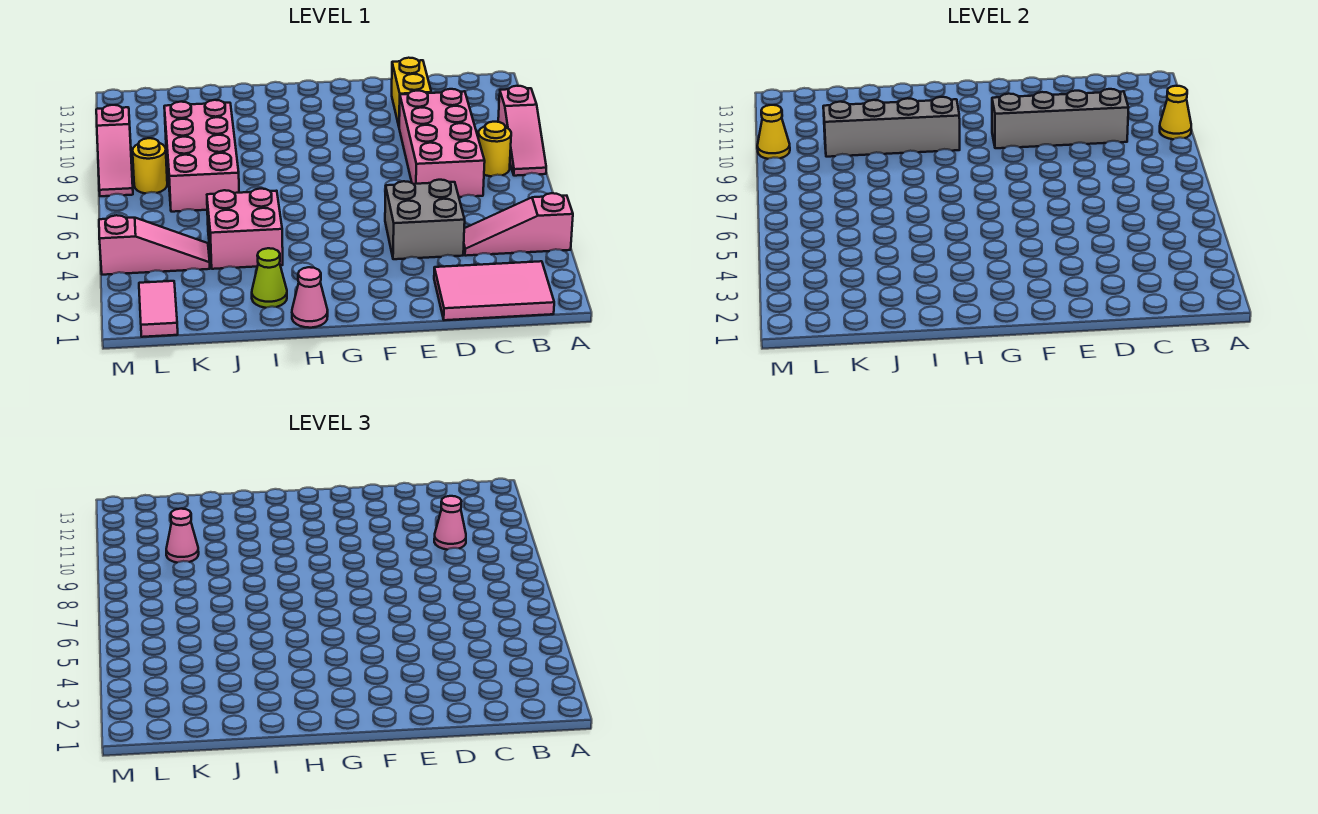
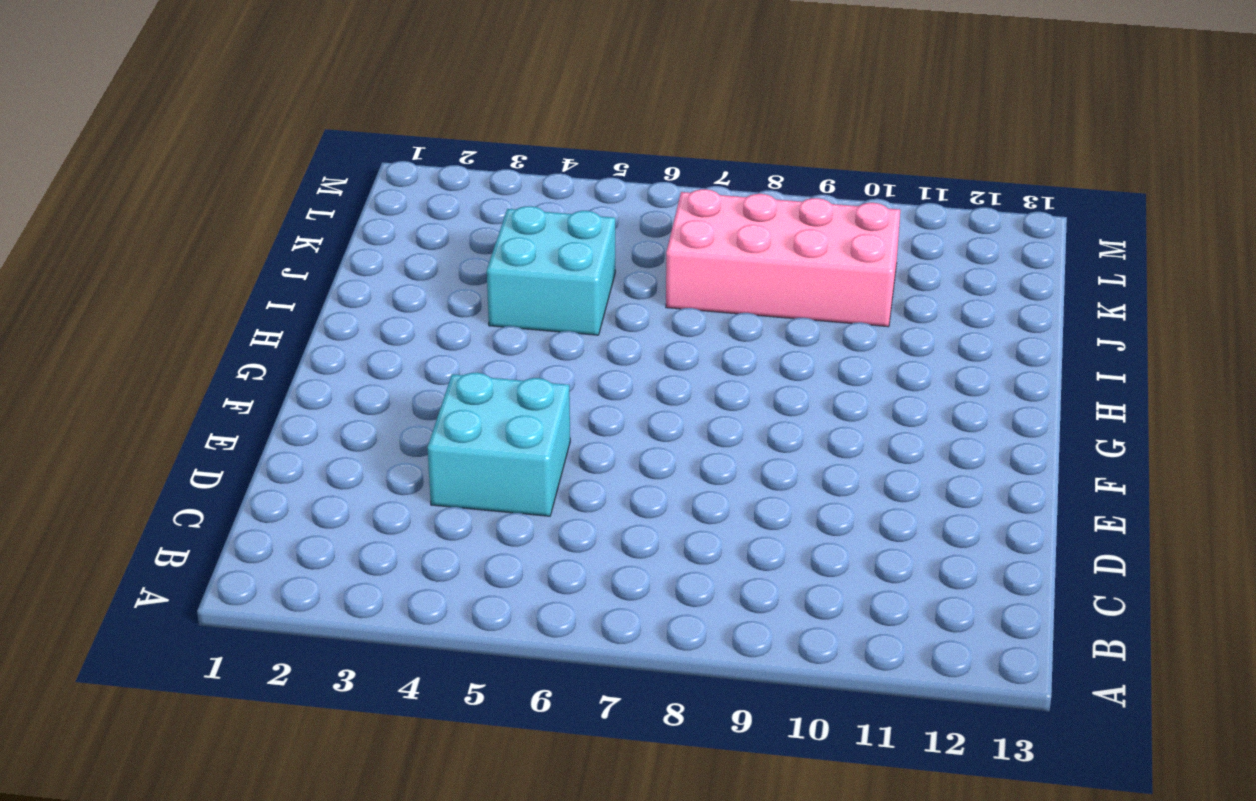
cyan 2x2 brick [427,373,570,516] -> grey 2x2 brick [385,180,465,259]
cyan 2x2 brick [487,206,615,335] -> pink 2x2 brick [207,189,283,269]
none -> pink 1x3 slope [464,193,573,256]
none -> pink 1x3 slope [498,86,546,176]
none -> pink 2x3 tile [434,261,554,320]

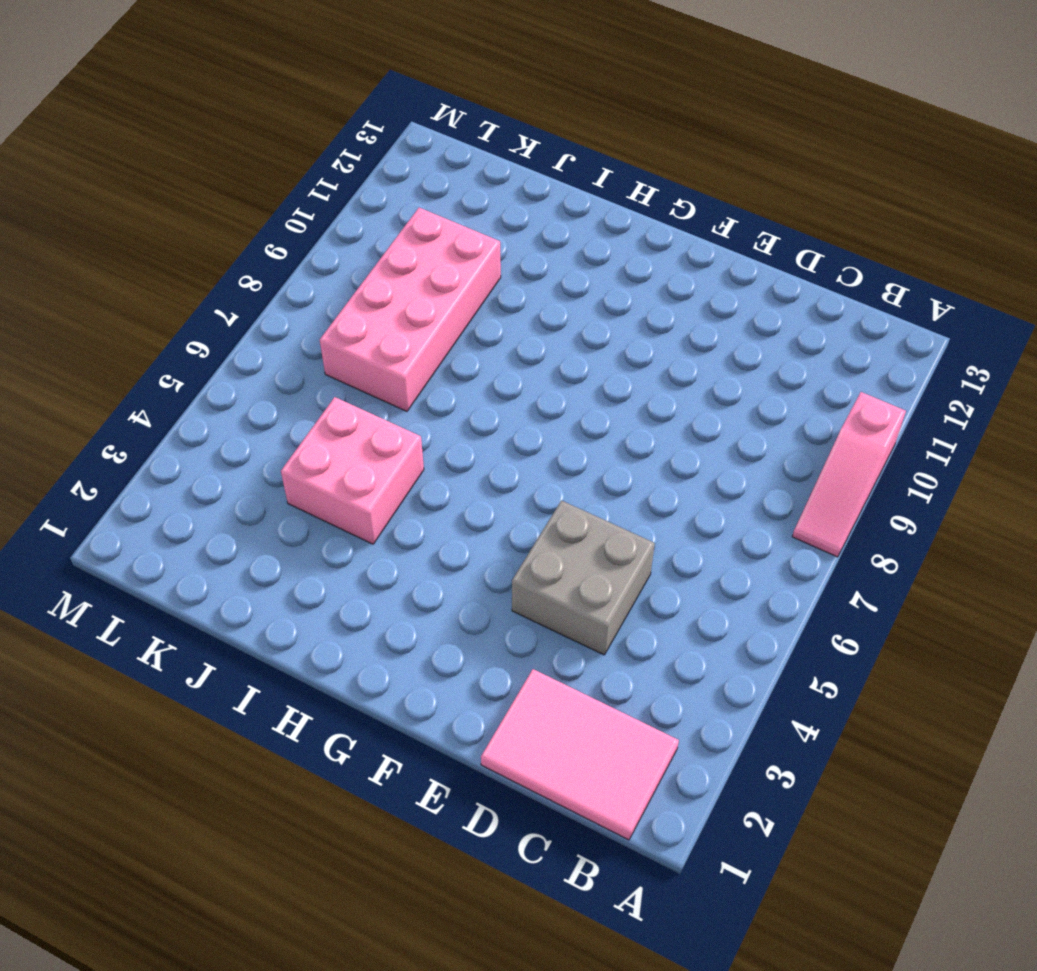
none -> pink 1x3 slope [464,193,573,256]
none -> yellow 1x1 round brick [478,122,511,176]
none -> pink 2x4 brick [399,89,485,197]

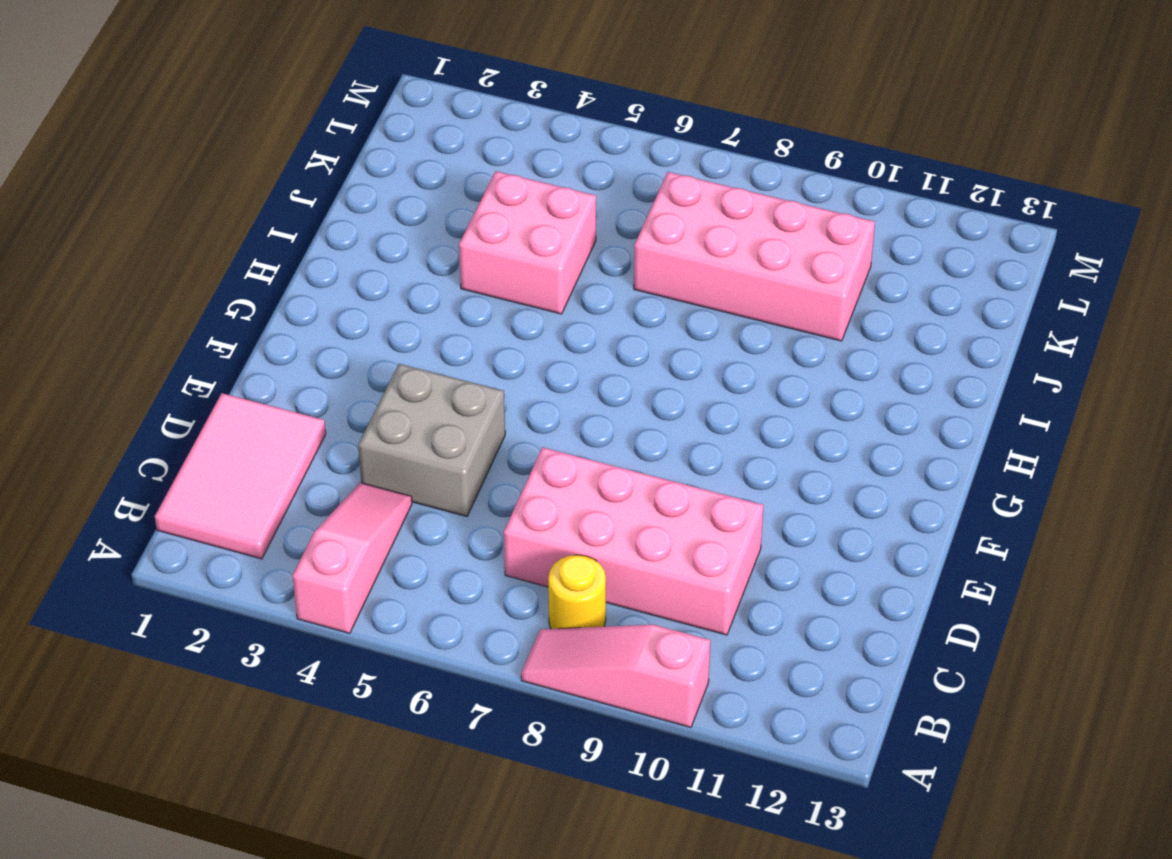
none -> yellow 1x2 brick [392,58,431,126]
none -> pink 1x1 cone [292,267,328,328]
none -> lime 1x1 cone [252,248,287,308]

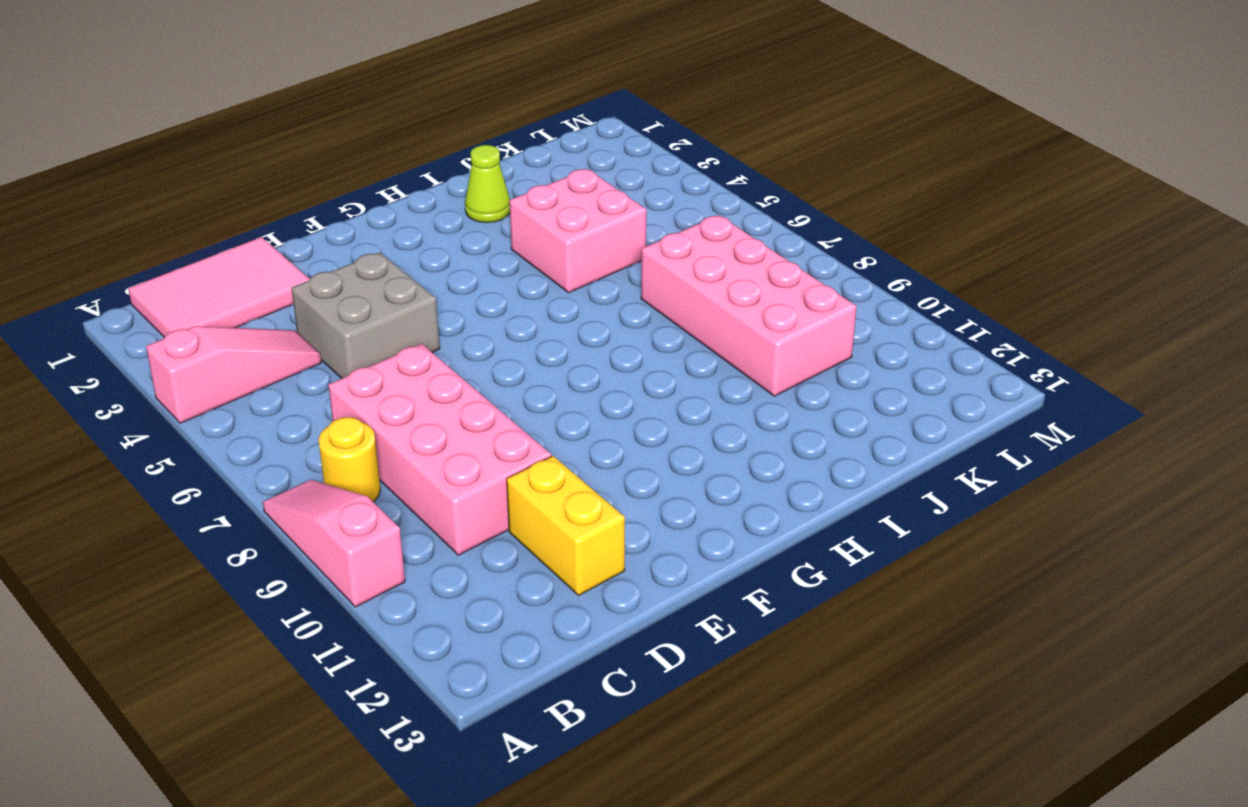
none -> pink 1x1 cone [292,267,328,328]
none -> pink 1x3 slope [99,215,210,275]
none -> pink 1x2 tile [139,281,178,337]

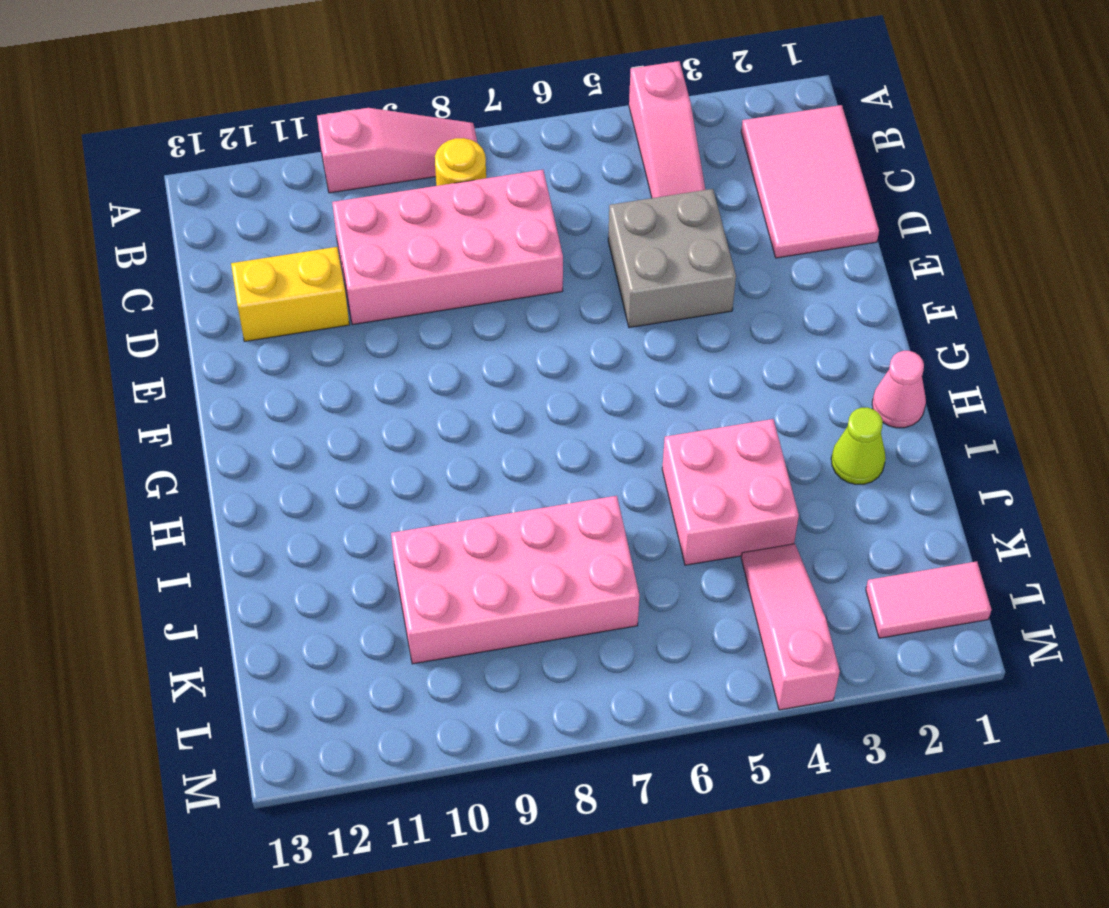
none -> yellow 1x1 round brick [133,138,167,193]
none -> pink 1x3 slope [96,105,133,196]
none -> yellow 1x1 cone [1160,86,1191,139]

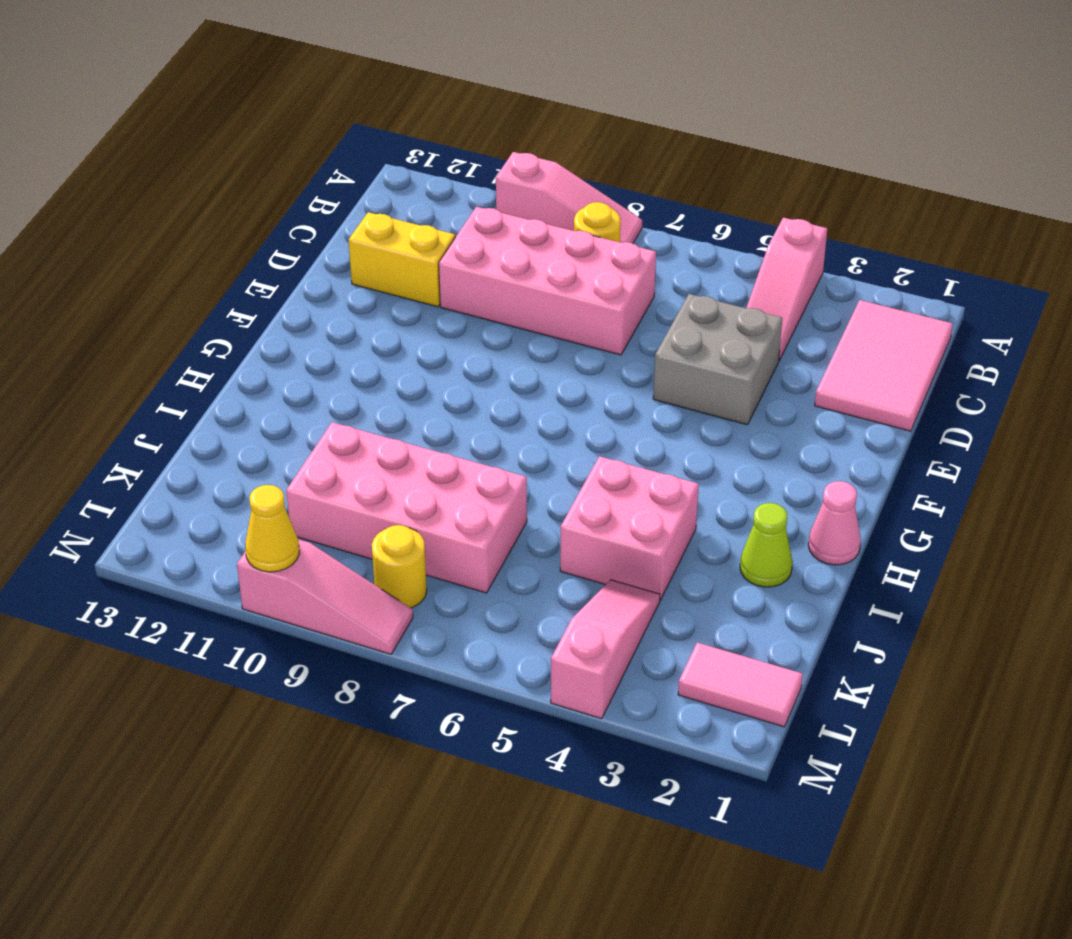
none -> yellow 1x1 cone [1160,86,1191,139]
none -> grey 1x4 brick [992,89,1128,148]
none -> grey 1x4 brick [823,97,960,157]

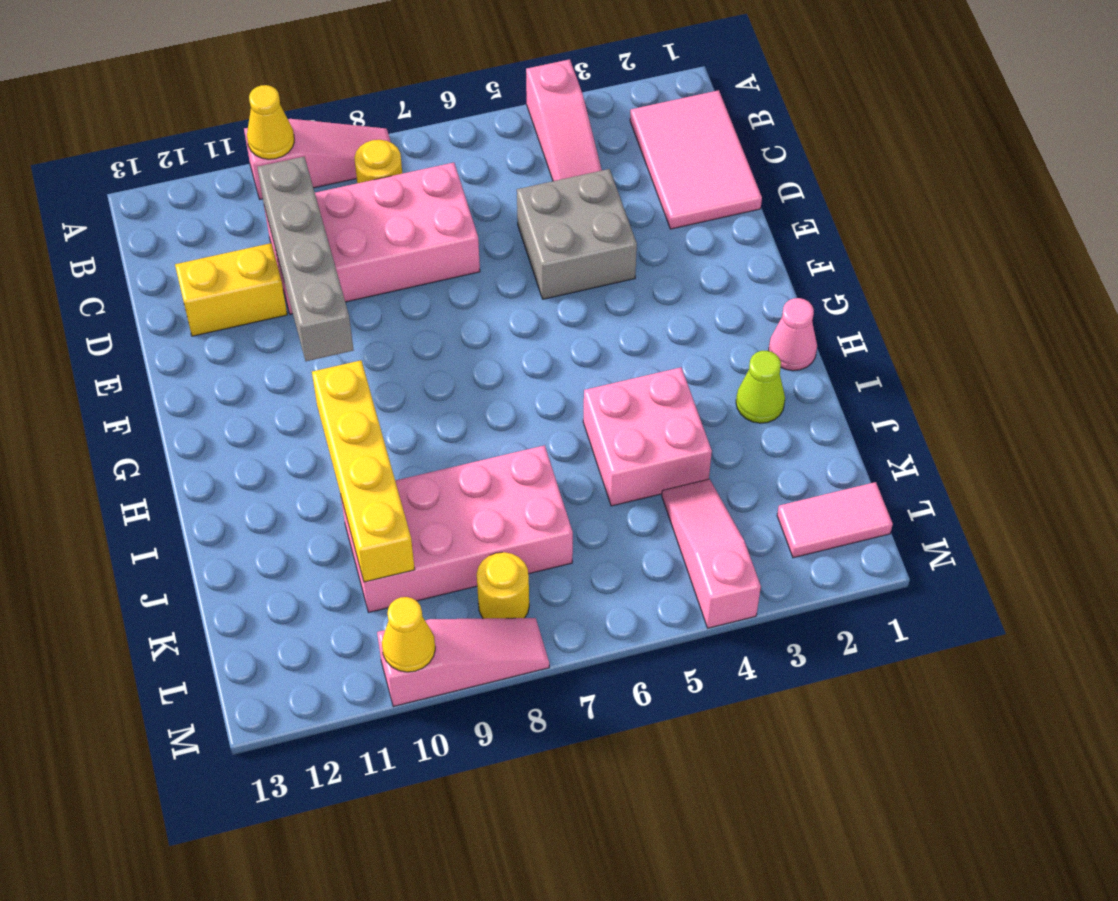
yellow 1x4 brick [312,360,415,582] -> grey 1x4 brick [823,97,960,157]
none -> pink 1x1 cone [434,496,466,550]
none -> pink 1x1 cone [166,509,199,563]

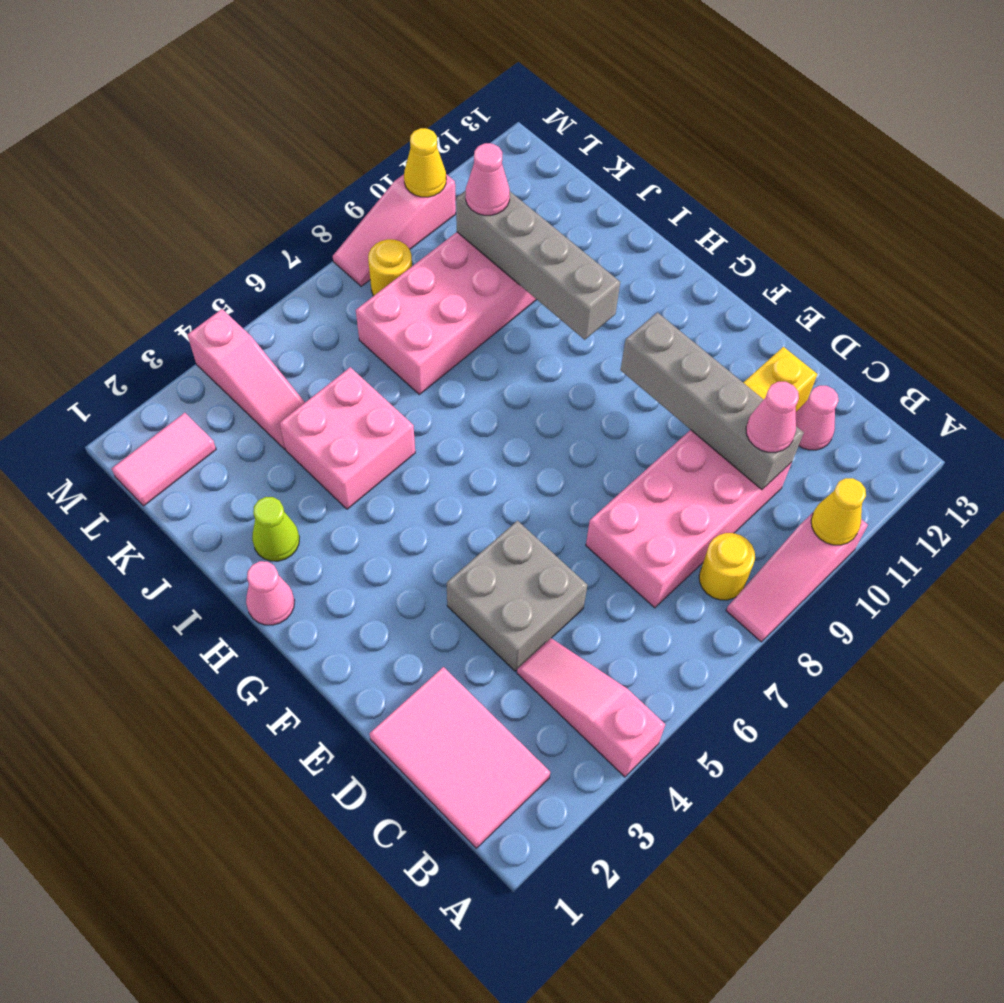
pink 1x1 cone [796,386,839,450] -> none

